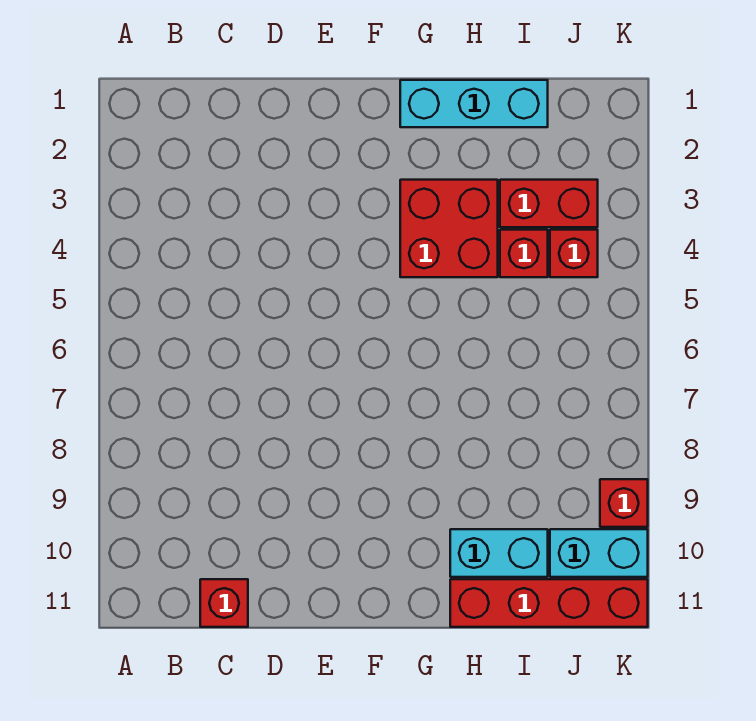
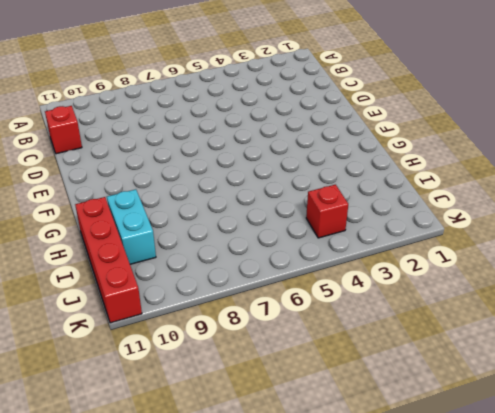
none -> cyan 1x3 brick [400,80,548,127]
none -> red 2x2 brick [400,180,498,277]

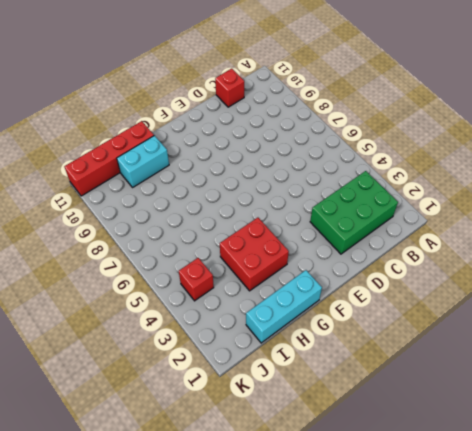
green 2x3 brick [310,171,398,254] -> none
none -> red 1x2 brick [500,180,598,227]
none -> red 1x1 brick [500,230,548,277]

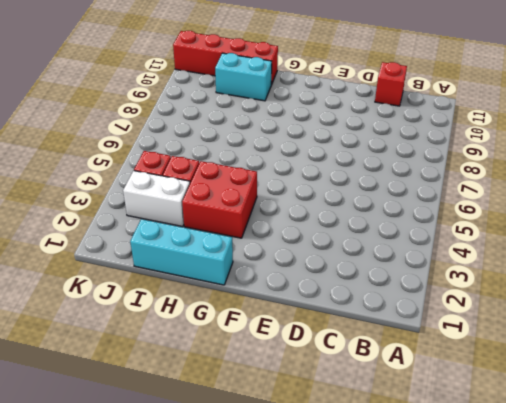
white 1x2 brick [123,171,190,227] -> red 1x2 brick [500,180,598,227]
none -> cyan 1x2 brick [550,529,648,577]
none -> red 1x1 brick [600,479,648,527]

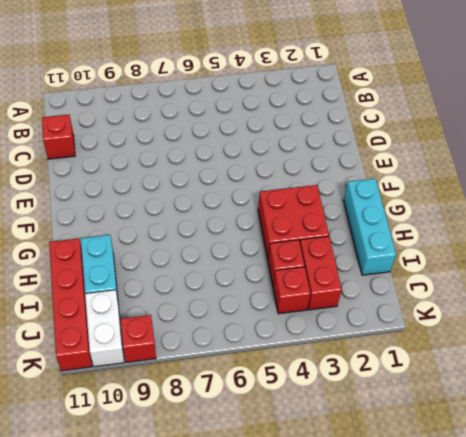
white 1x2 brick [85,290,124,367] -> cyan 1x2 brick [550,529,648,577]

